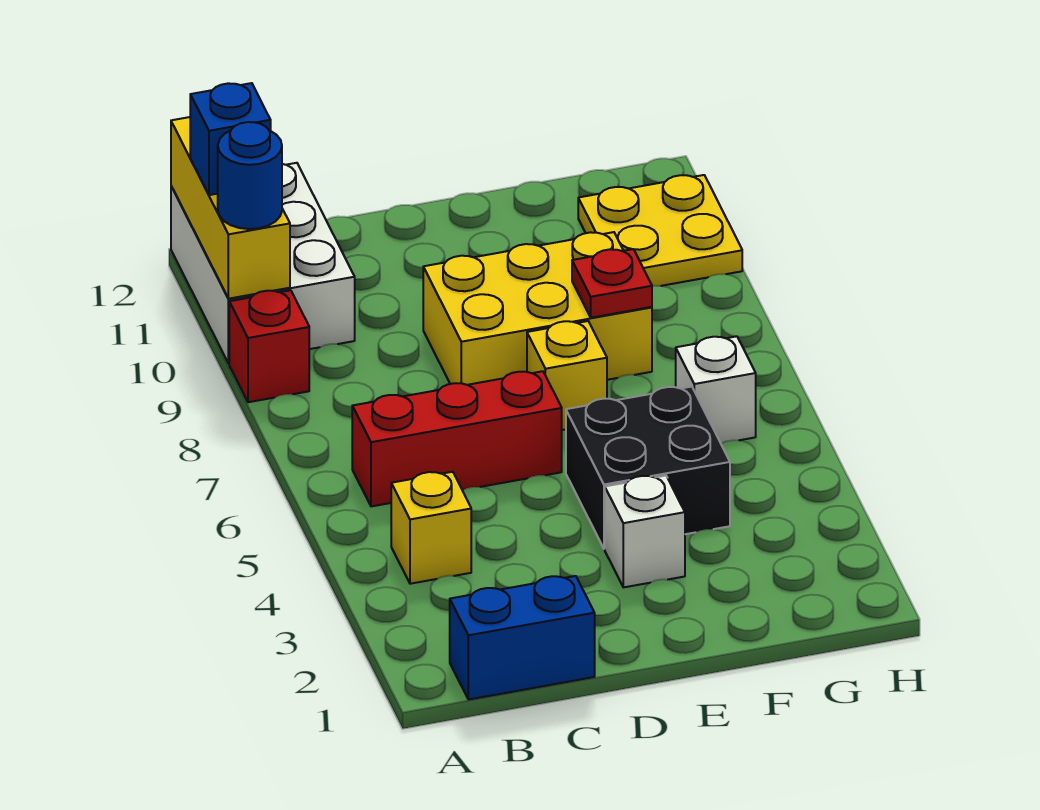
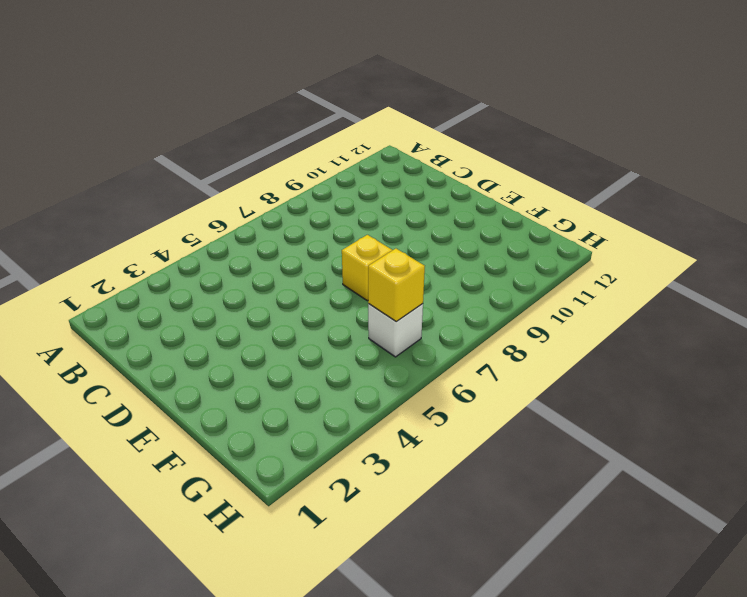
yellow 1x1 brick [368,249,425,322] -> yellow 1x1 brick moved to [391,472,471,584]
none -> red 1x1 brick [229,290,309,402]
none -> white 2x3 brick [171,163,355,364]
none -> blue 1x2 brick [450,576,595,700]

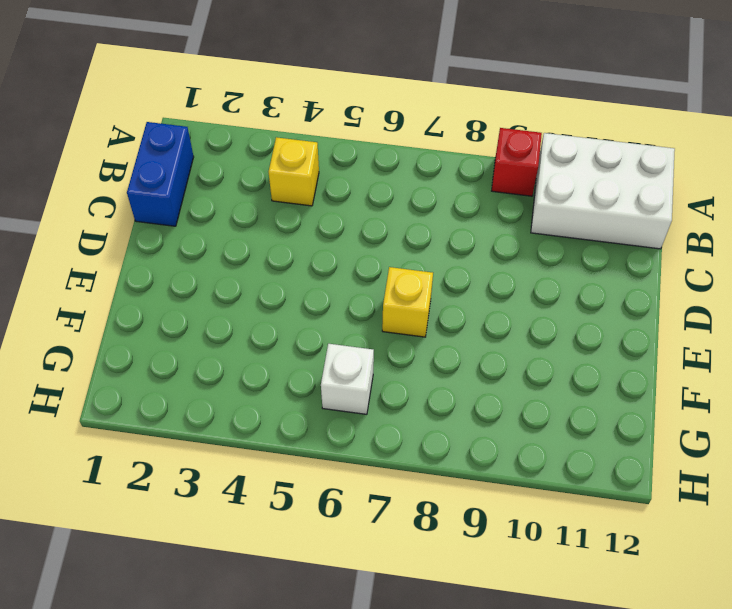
none -> red 1x3 brick [352,371,562,506]
none -> yellow 2x3 brick [423,232,652,385]
none -> white 1x1 brick [605,476,685,587]

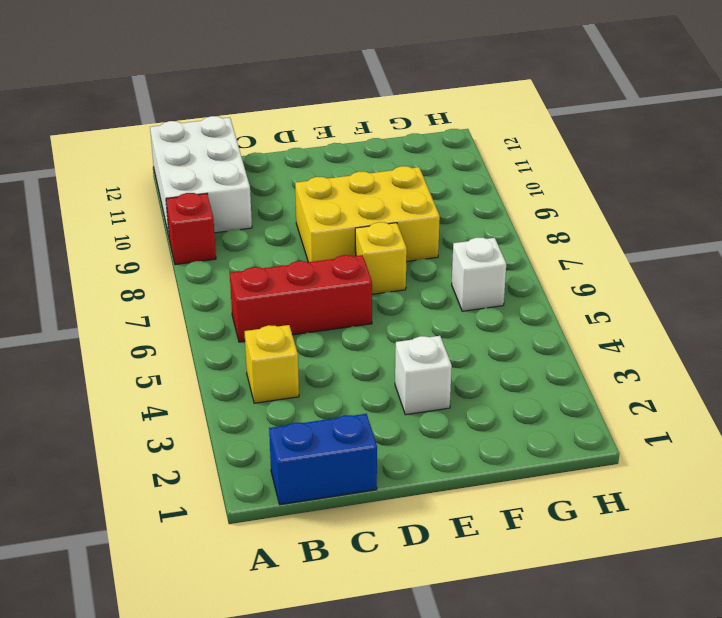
none -> black 2x2 brick [566,387,730,549]
none -> yellow 2x2 plate [578,175,742,286]
none -> yellow 1x3 brick [171,117,290,299]

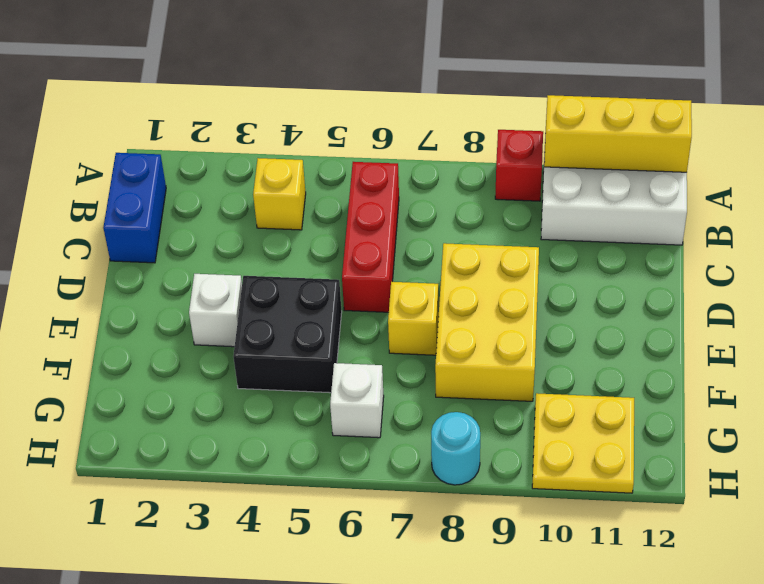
cyan 1x1 round brick [431,412,480,485] -> none
none -> red 1x1 plate [572,249,652,318]
none -> blue 1x1 round brick [218,122,282,229]
none -> blue 1x1 brick [190,83,271,195]

